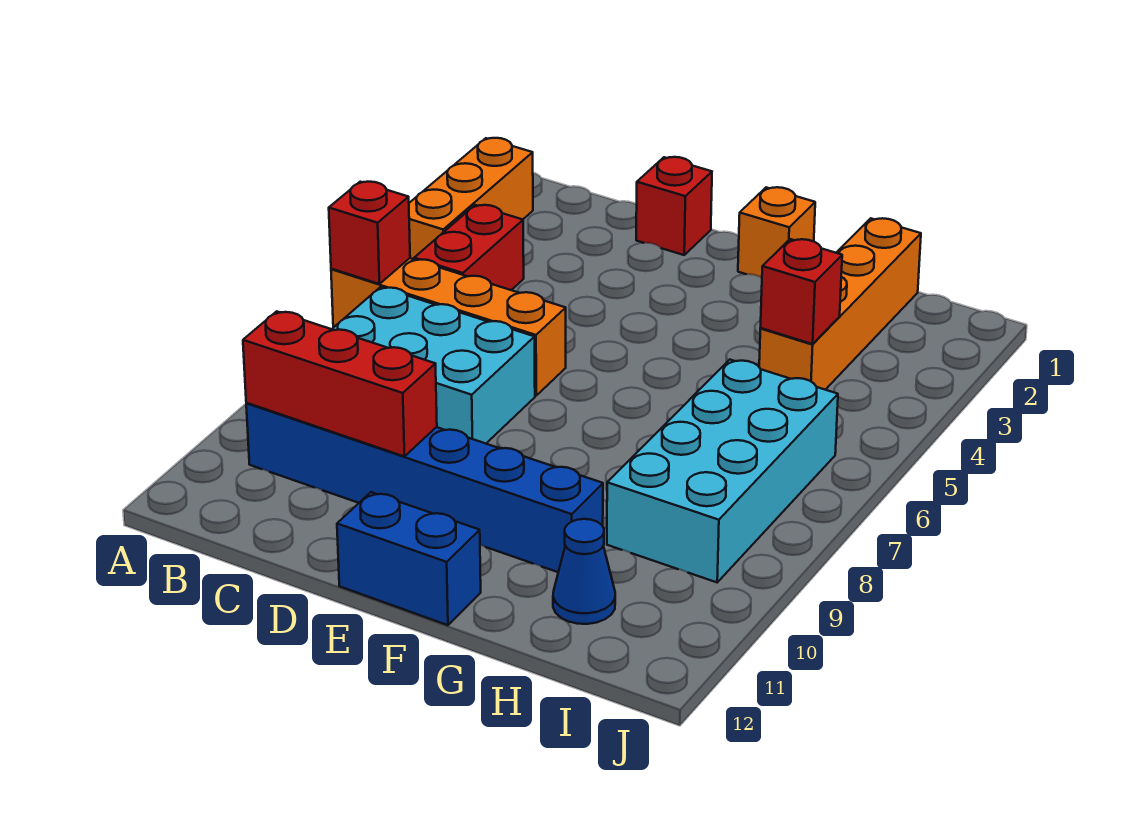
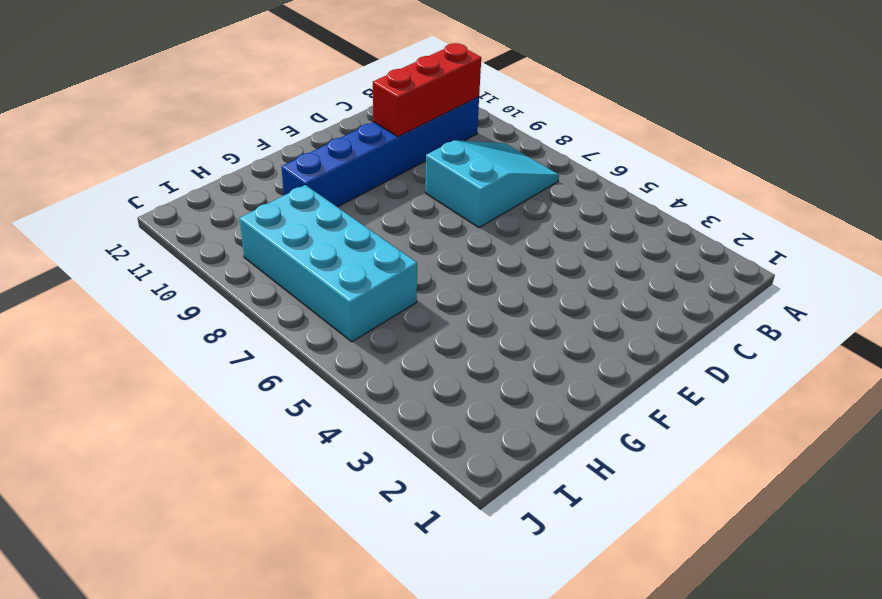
cyan 2x3 slope [425,140,559,228] -> cyan 2x3 brick [332,287,535,444]
none -> orange 1x3 brick [409,138,533,259]
none -> orange 1x4 brick [331,258,566,396]
none -> red 1x2 brick [414,205,524,290]

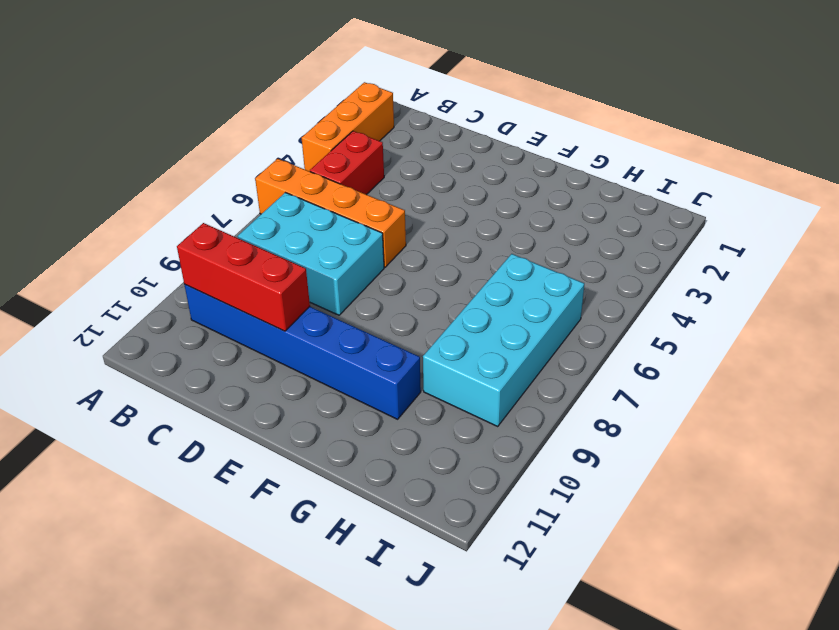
none -> red 1x1 brick [636,157,712,255]
none -> blue 1x2 brick [337,492,481,625]
none -> orange 1x1 brick [738,187,815,278]

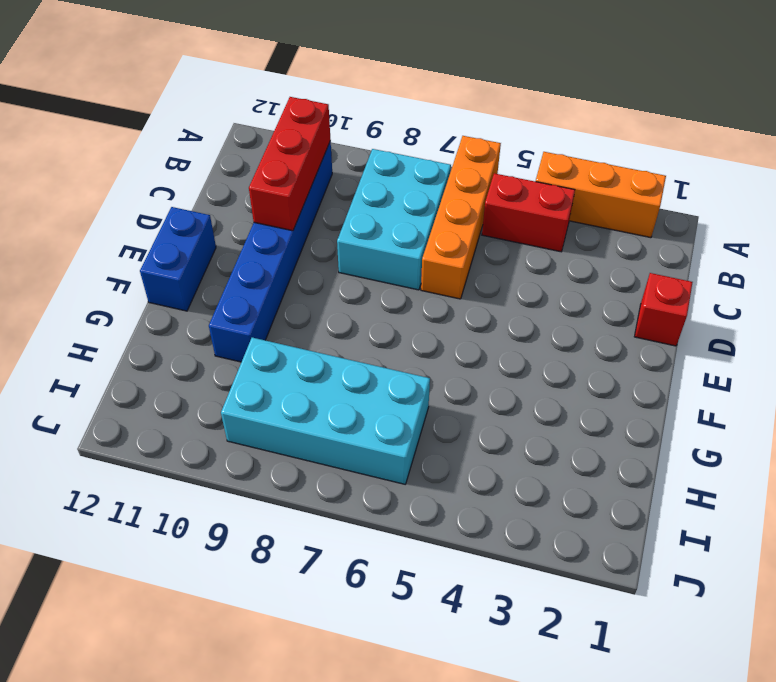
none -> orange 1x1 brick [738,187,815,278]
none -> orange 1x4 brick [759,218,921,390]
none -> blue 1x1 cone [553,519,615,624]

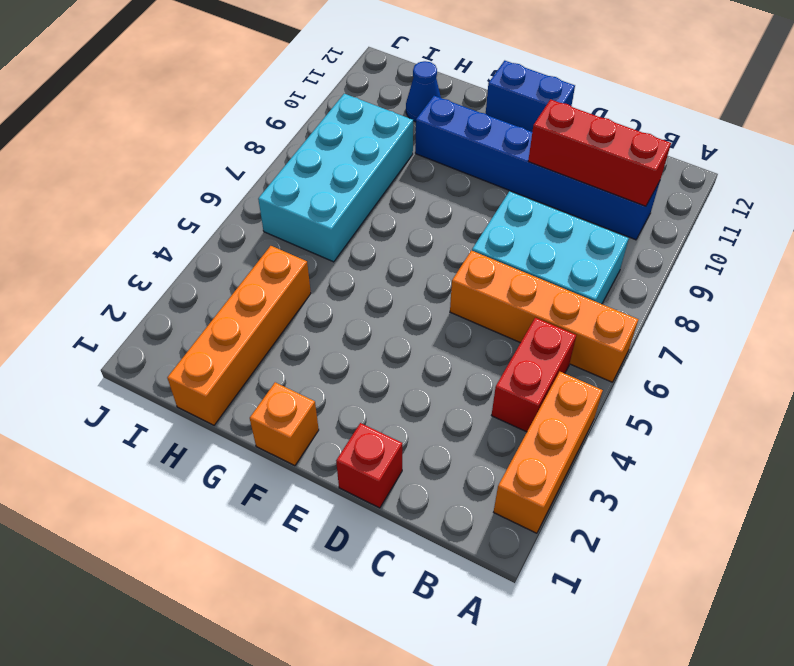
none -> red 1x1 brick [329,182,410,284]
none -> red 1x1 brick [761,239,842,344]

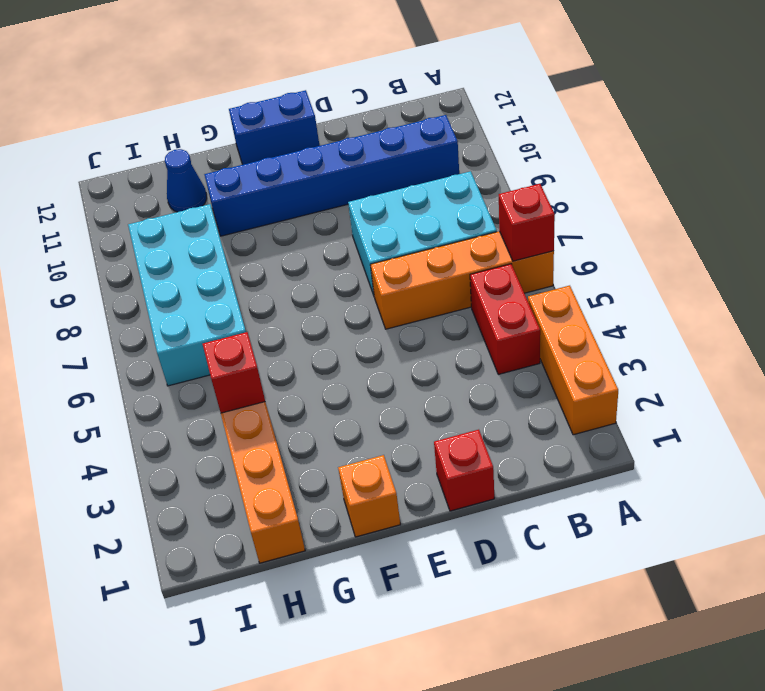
none -> red 1x3 brick [243,311,437,456]

